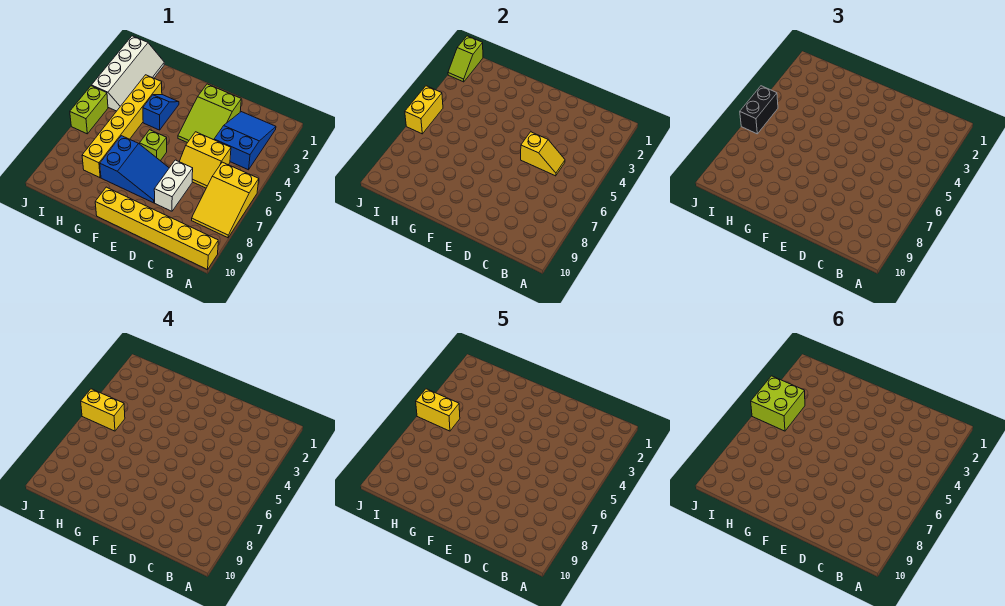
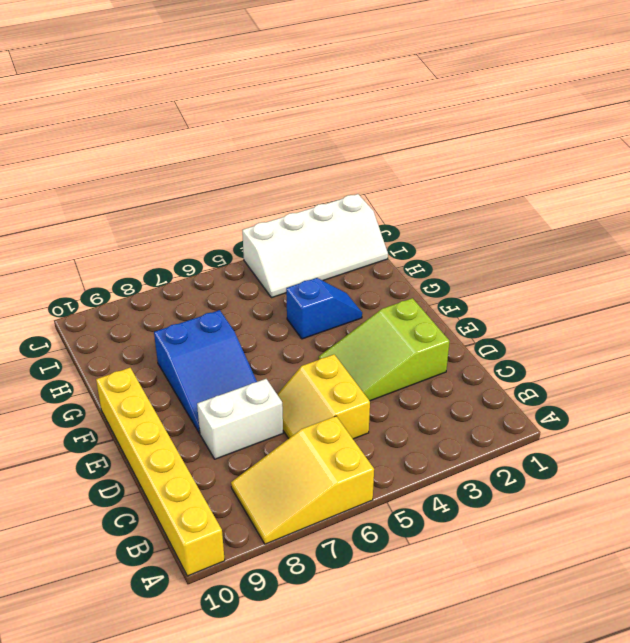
none -> blue 2x3 slope [214,112,276,170]
none -> lime 1x1 brick [140,130,167,161]
none -> yellow 1x6 brick [82,75,162,178]

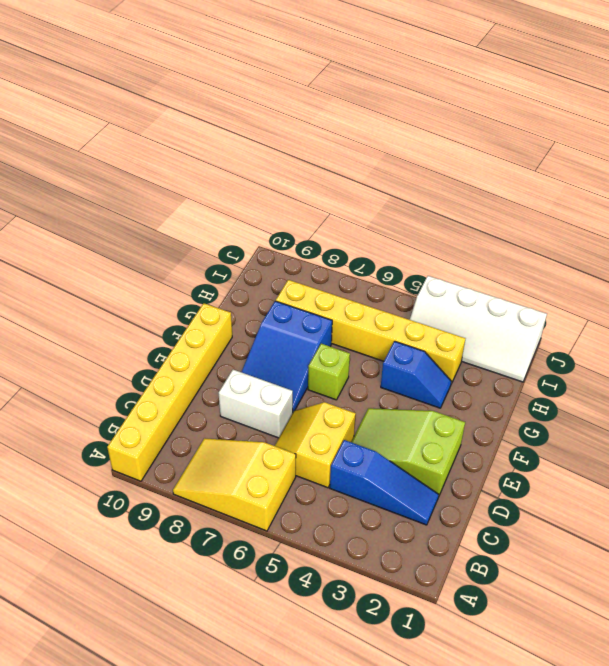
blue 1x3 slope [330,440,439,525] -> blue 2x3 slope [214,112,276,170]
none -> lime 1x2 brick [70,86,108,134]
none -> yellow 1x2 slope [521,132,565,176]
none -> lime 1x2 slope [448,36,483,82]

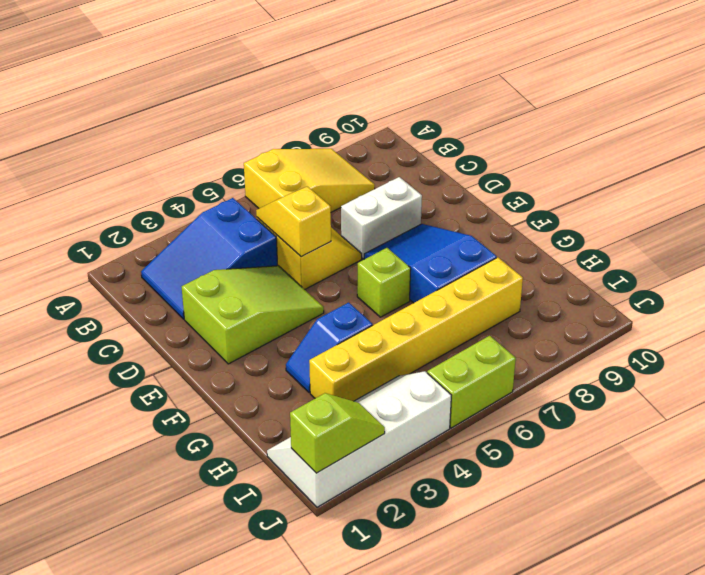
none -> yellow 1x6 brick [95,187,218,270]
none -> yellow 1x2 brick [405,86,443,134]
none -> black 1x2 brick [740,86,778,134]

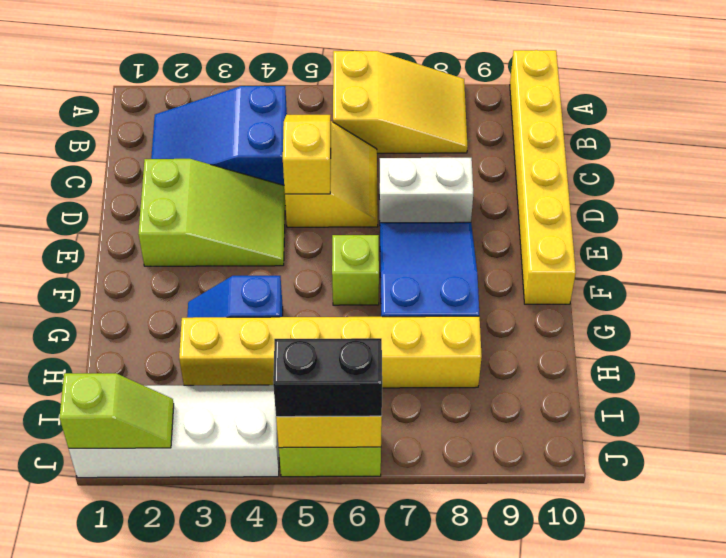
none -> yellow 1x2 brick [81,389,125,431]
none -> yellow 1x2 brick [416,389,460,431]
none -> lime 2x2 brick [751,376,805,431]

